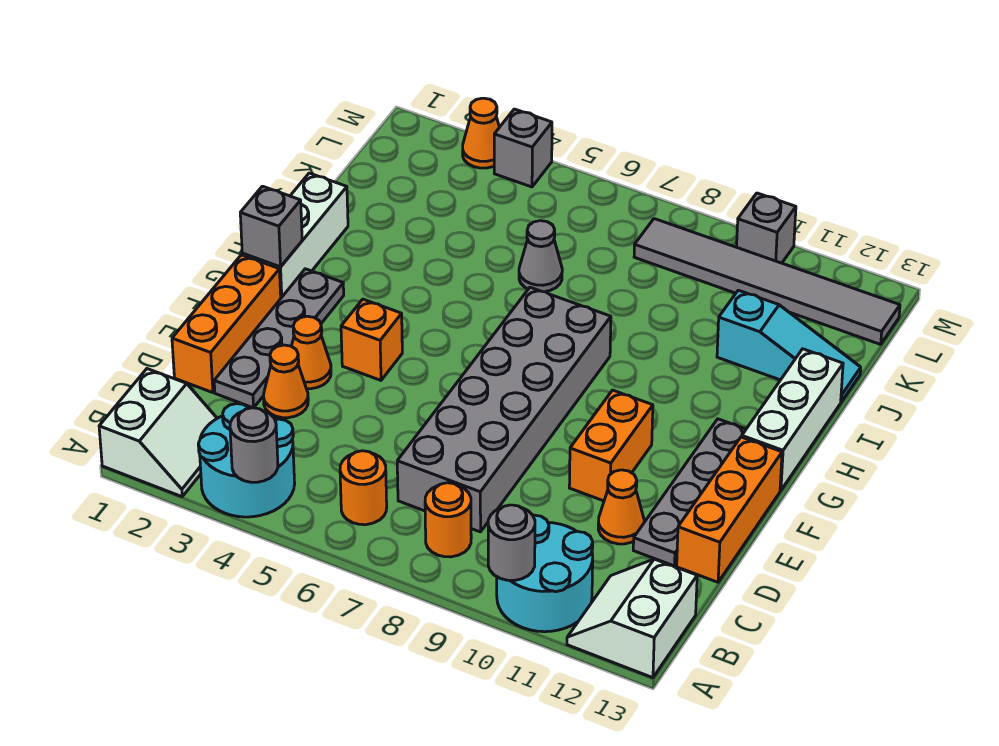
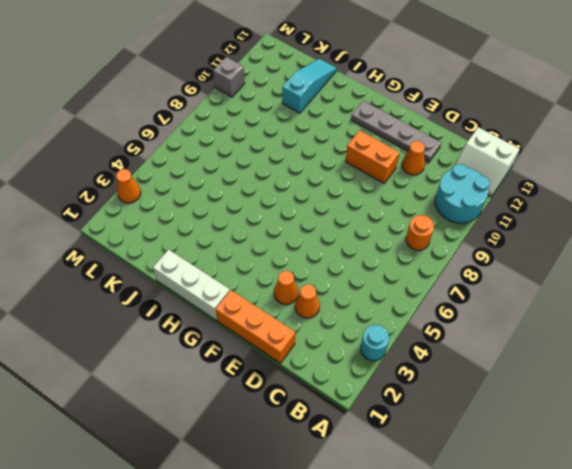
cyan 1x1 round brick [361,325,389,361] -> cyan 2x2 round brick [198,404,295,517]
none -> white 2x2 slope [99,369,217,497]
none -> orange 1x1 round brick [340,451,387,525]
none -> grey 2x6 brick [397,287,611,532]

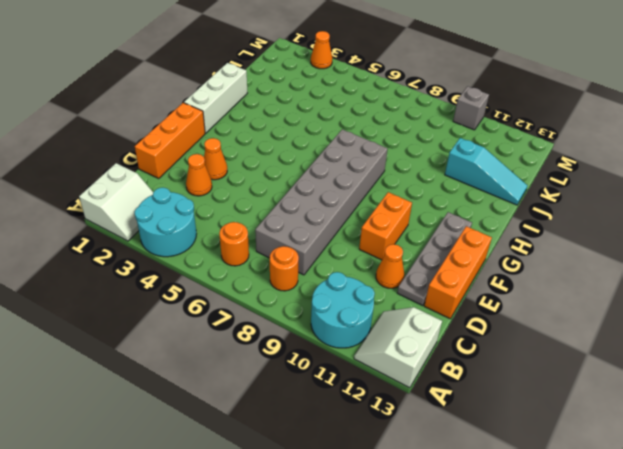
none -> grey 1x4 plate [214,269,344,408]
none -> orange 1x1 brick [341,299,402,380]
none -> white 1x3 brick [742,349,843,490]

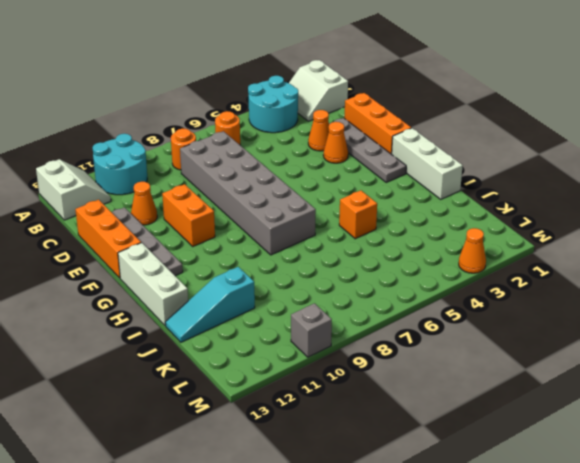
orange 1x1 brick [339,190,377,239] -> orange 1x1 brick moved to [341,299,402,380]
none -> grey 1x1 cone [519,221,562,292]
none -> grey 1x6 tile [634,219,900,344]
none -> grey 1x1 brick [494,109,552,187]

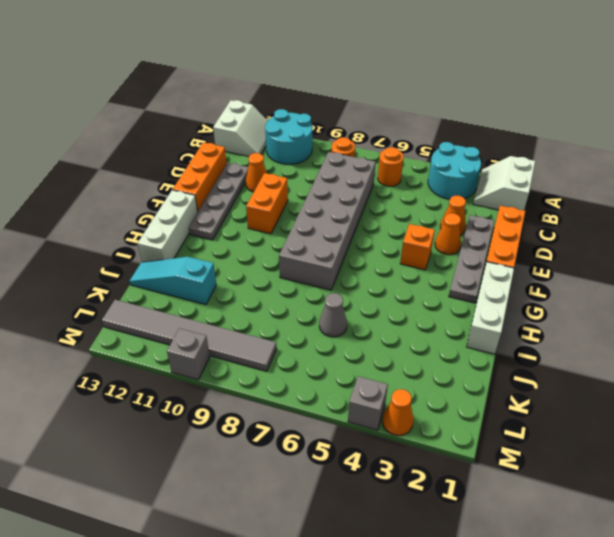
none -> grey 1x1 round brick [230,408,278,482]
none -> grey 1x1 round brick [488,505,535,580]
none -> grey 1x1 brick [240,186,302,267]

